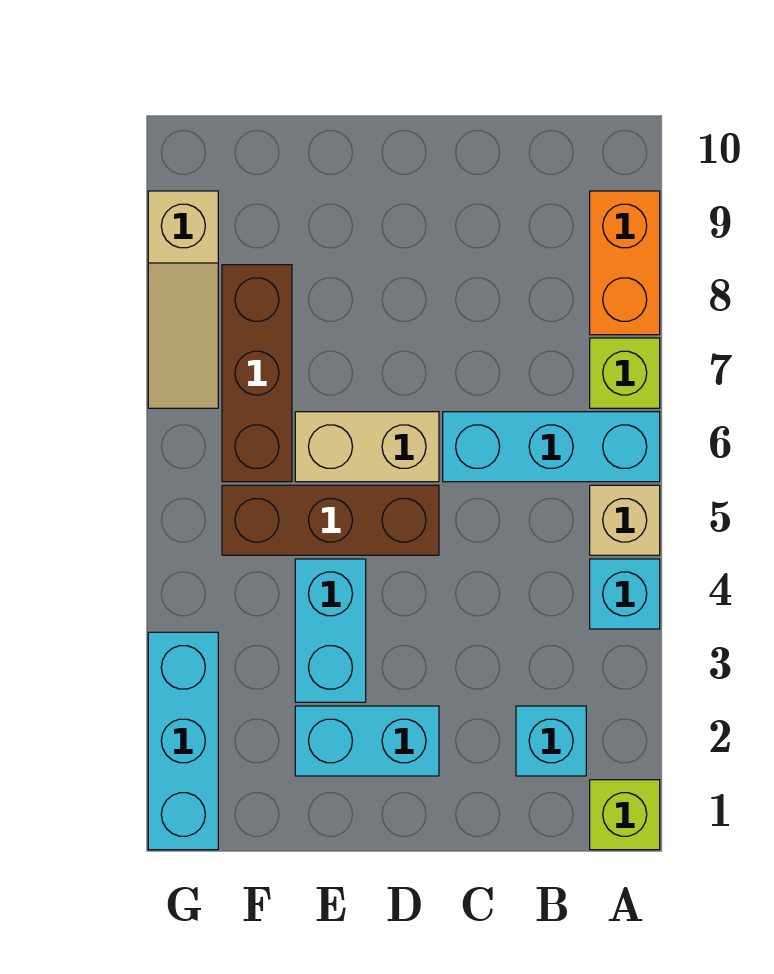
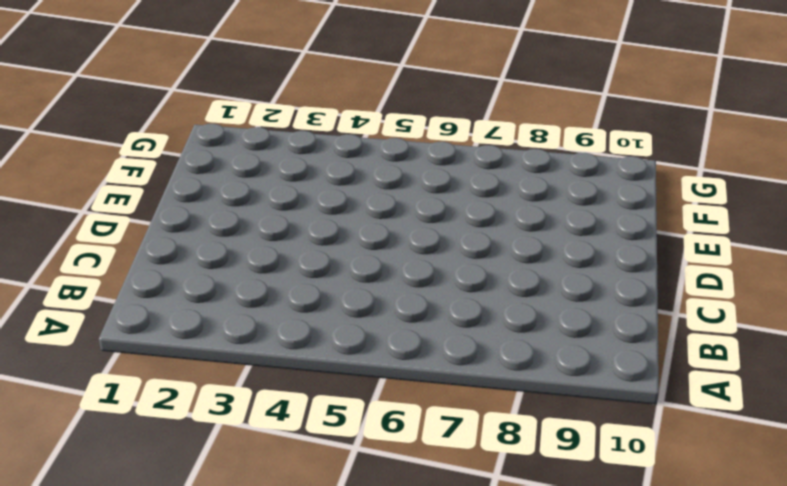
none -> lime 1x1 brick [590,780,660,850]
none -> cyan 1x1 brick [590,559,660,629]
none -> tan 1x1 brick [590,485,660,555]

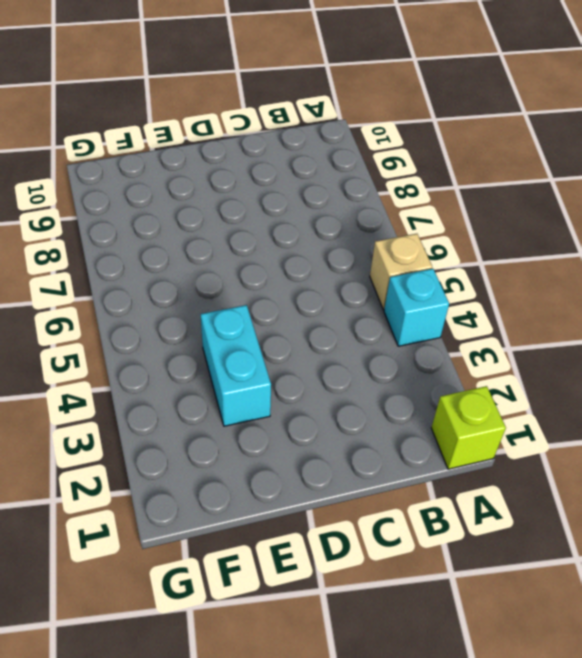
none -> cyan 1x3 brick [443,412,660,482]
none -> lime 1x1 brick [590,338,660,408]
none -> orange 1x2 brick [590,191,660,335]

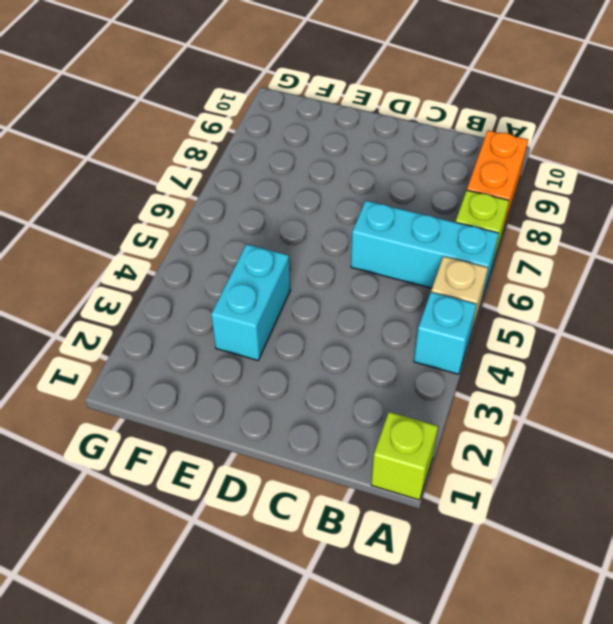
none -> cyan 1x1 brick [516,706,586,776]
none -> cyan 1x2 brick [295,706,439,776]
none -> brown 1x3 brick [222,485,439,555]

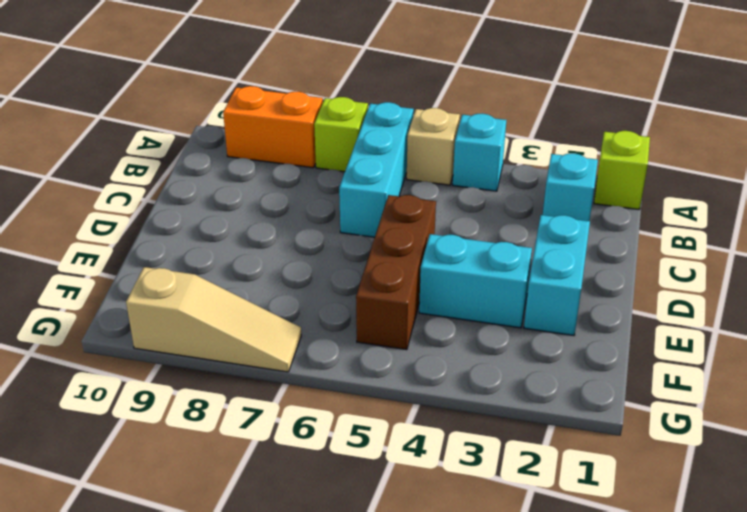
none -> tan 1x2 brick [295,412,439,482]
none -> brown 1x3 brick [222,265,292,482]
none -> cyan 1x3 brick [148,632,218,850]

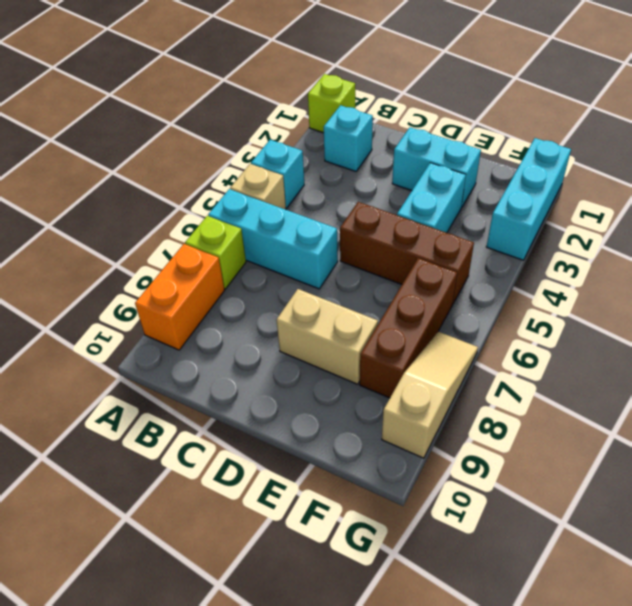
tan 1x2 brick [277,289,378,384] -> tan 1x2 brick moved to [295,412,439,482]

